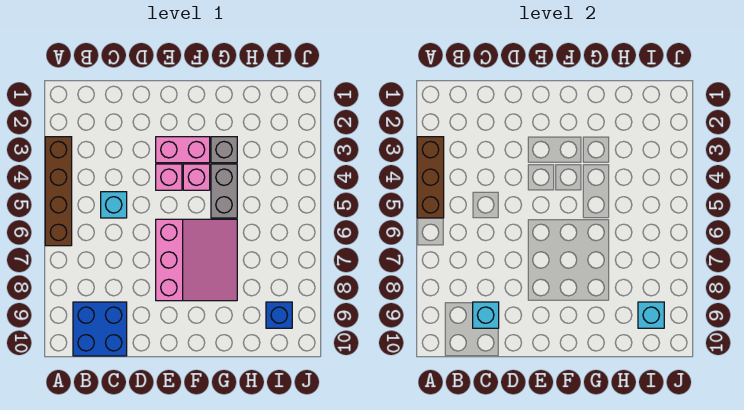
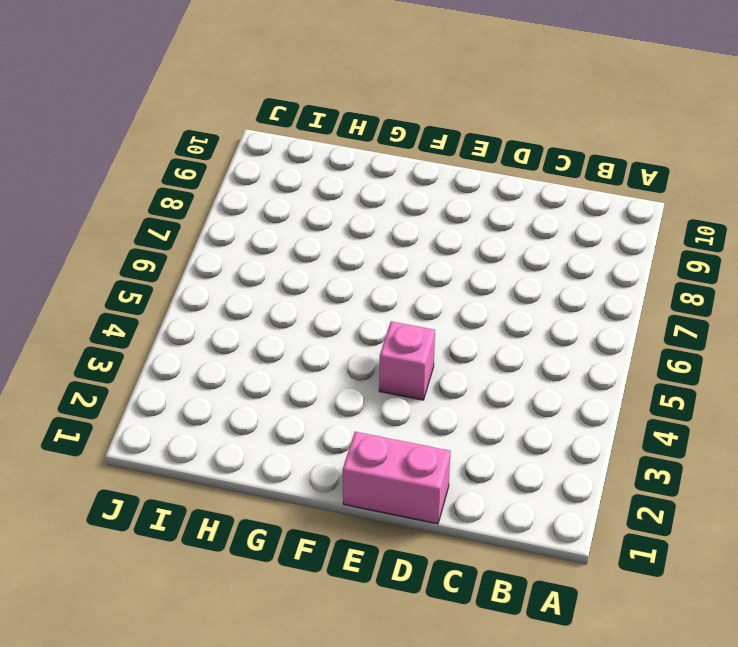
pink 1x2 brick [343,432,451,524] -> pink 1x2 brick moved to [156,137,210,163]
none -> brown 1x4 brick [45,137,72,246]
none -> blue 2x2 brick [73,302,127,356]
none -> cyan 1x1 brick [101,192,127,218]

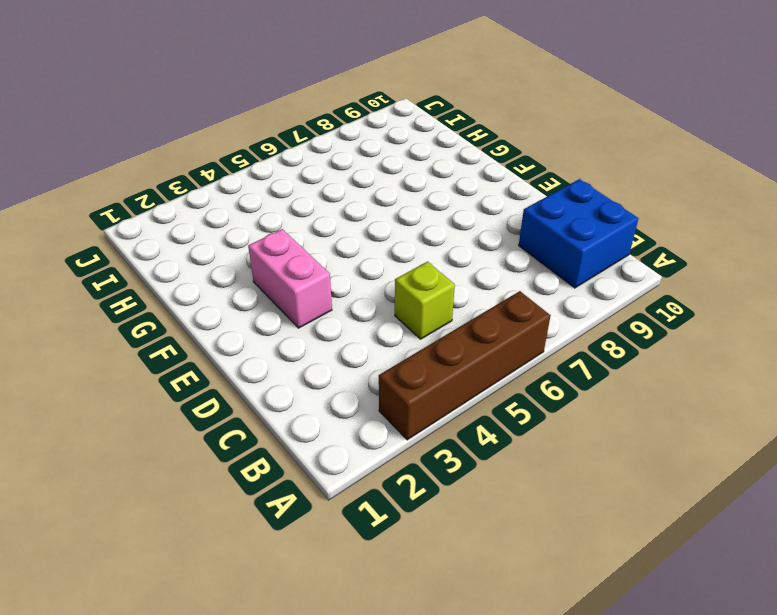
lime 1x1 brick [395,262,455,339] -> cyan 1x1 brick [101,192,127,218]
none -> pink 1x1 brick [156,164,182,190]
none -> pink 3x3 slope [156,219,237,301]
none -> pink 1x1 brick [183,164,210,190]

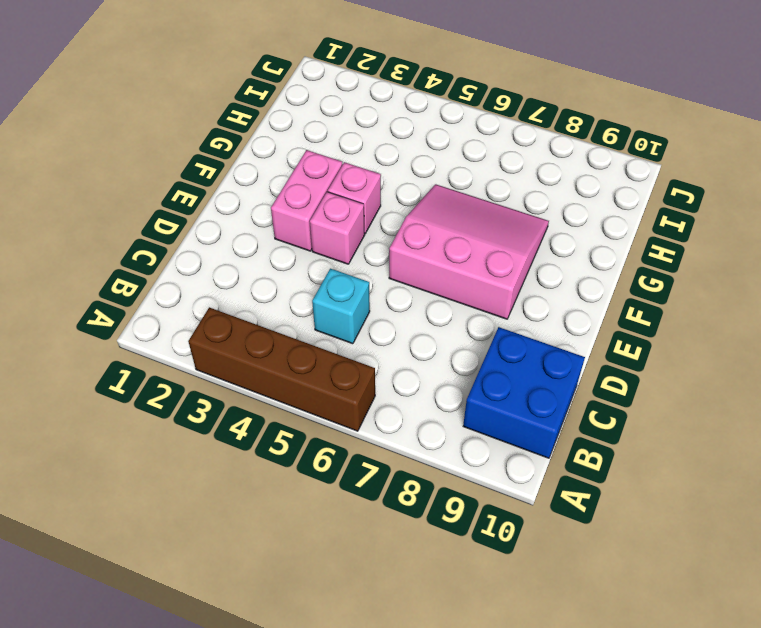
none -> grey 1x1 brick [211,137,237,163]
none -> grey 1x2 brick [211,164,237,218]
none -> blue 1x1 brick [266,302,292,328]

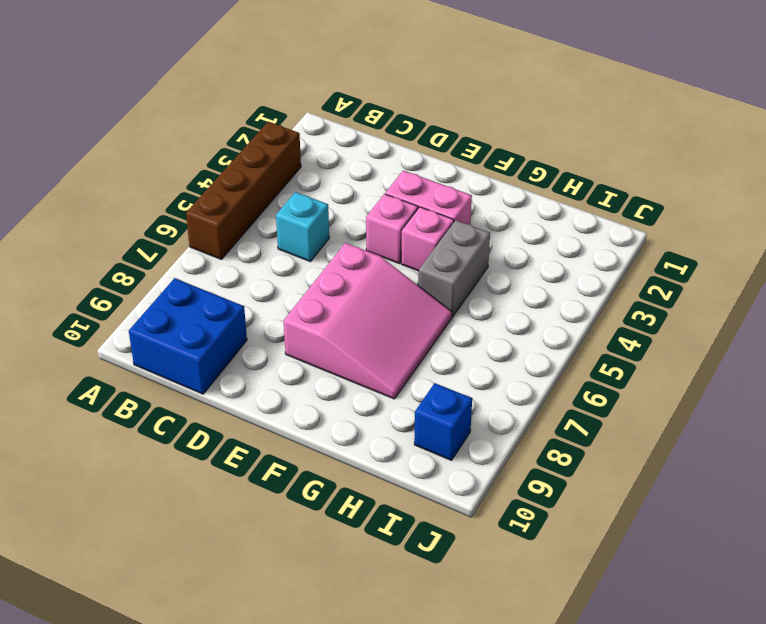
none -> grey 1x1 brick [211,137,237,163]
none -> brown 1x3 brick [417,137,444,218]
none -> cyan 1x1 brick [473,302,499,328]

